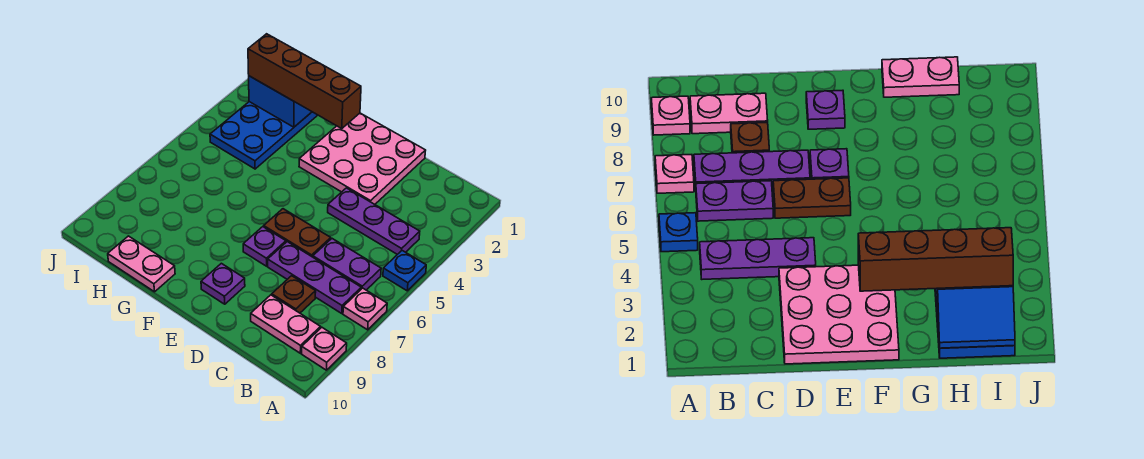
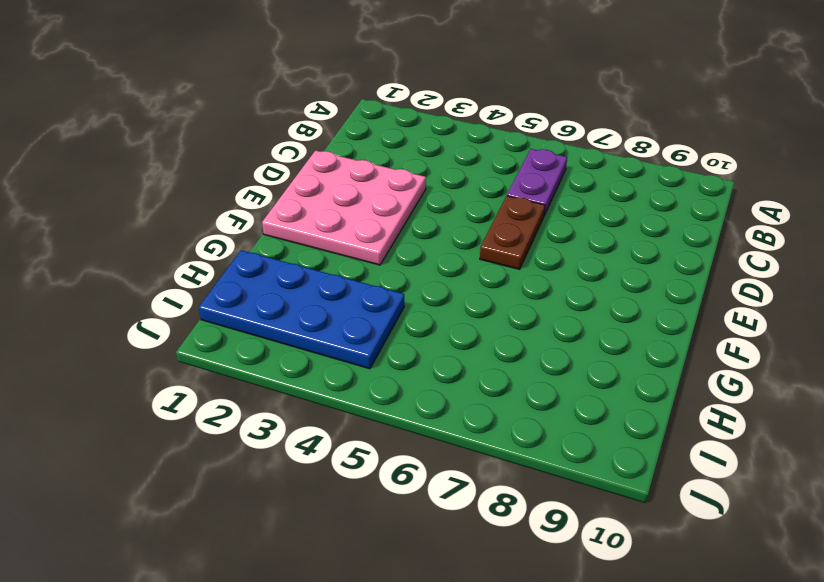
none -> blue 1x1 plate [383,251,426,291]
none -> pink 1x1 plate [343,288,387,330]
none -> pink 1x1 plate [302,327,347,370]

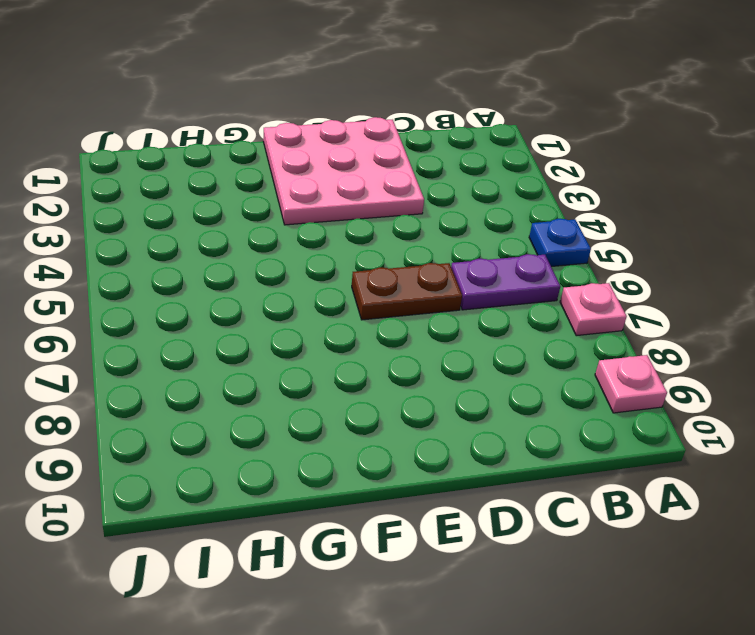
none -> purple 1x3 plate [328,188,420,254]
none -> purple 1x3 plate [268,242,361,314]
none -> pink 1x2 plate [251,295,321,353]

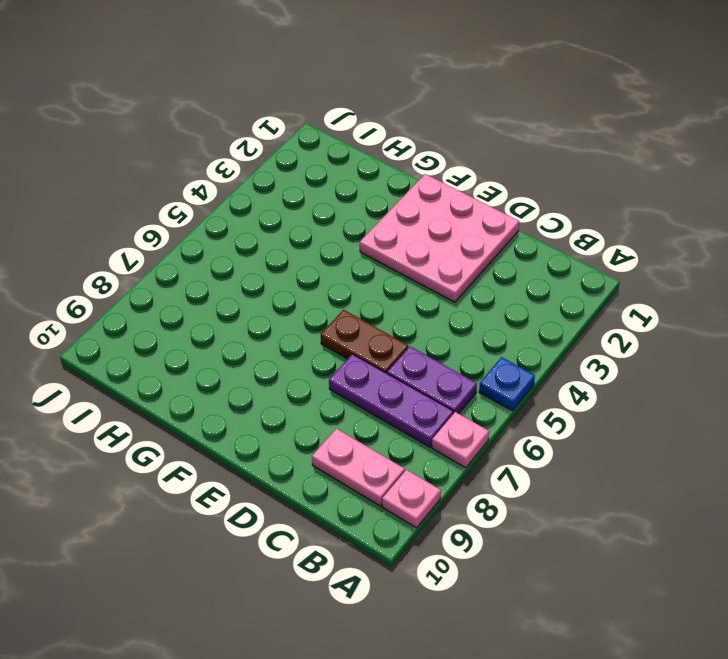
none -> purple 1x3 plate [328,188,420,254]
none -> brown 1x1 plate [272,276,316,313]
none -> purple 1x1 plate [243,227,286,266]

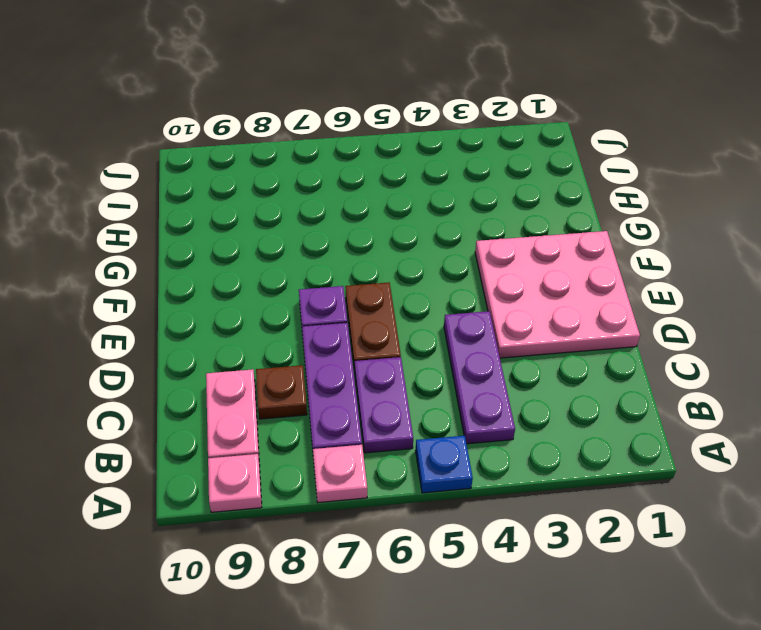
none -> purple 1x1 plate [201,263,245,304]
none -> pink 1x2 plate [108,236,175,292]
none -> blue 2x4 plate [210,102,318,169]

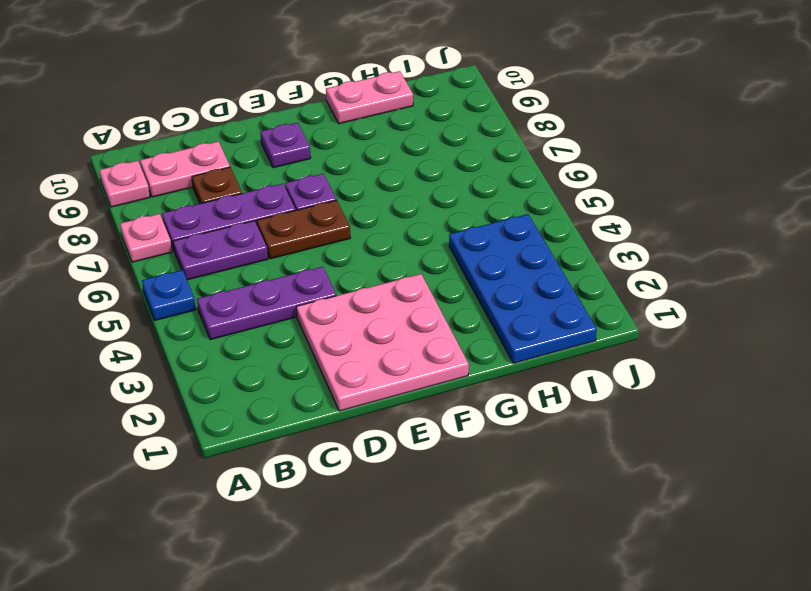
none -> blue 2x2 slope [249,76,312,127]
none -> brown 1x4 brick [248,34,361,129]

